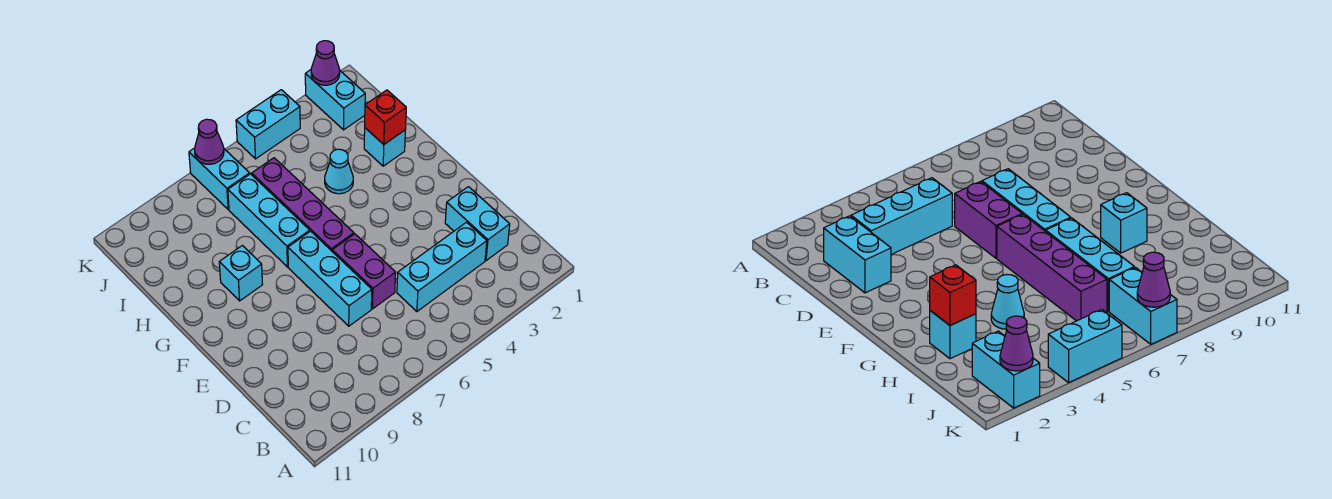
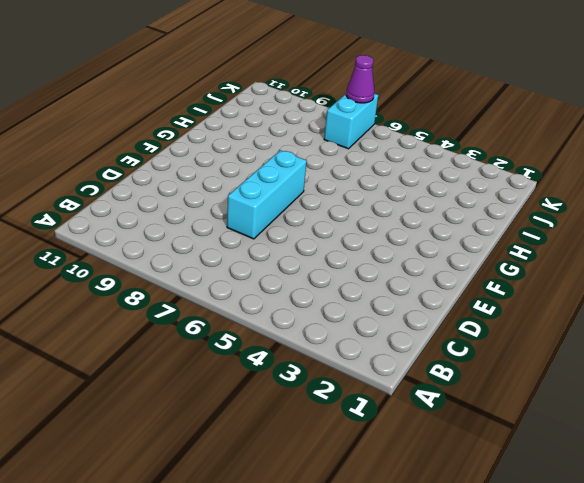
none -> cyan 1x2 brick [445,187,510,261]
none -> cyan 1x3 brick [397,222,487,312]
none -> purple 1x2 brick [332,234,396,309]

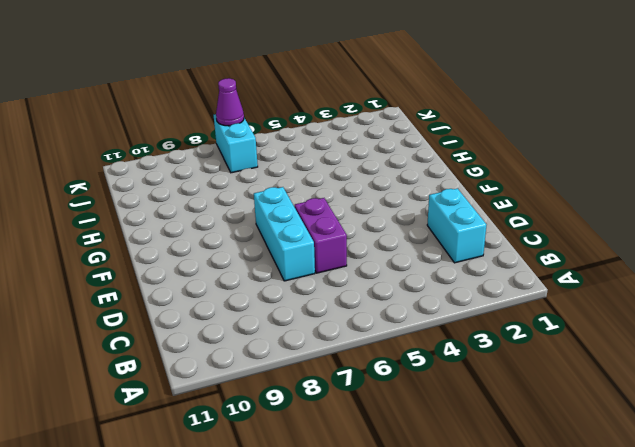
none -> cyan 1x3 brick [397,222,487,312]
none -> purple 1x4 brick [252,158,354,251]
none -> cyan 1x3 brick [228,174,310,267]

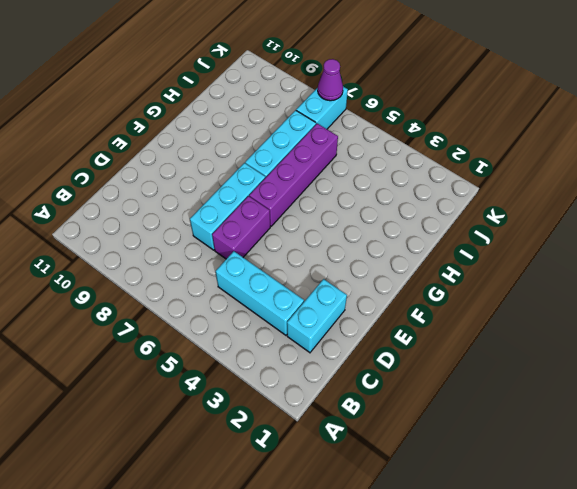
none -> cyan 1x1 brick [219,245,263,301]
none -> cyan 1x1 brick [364,128,405,166]
none -> cyan 1x1 cone [325,149,353,194]

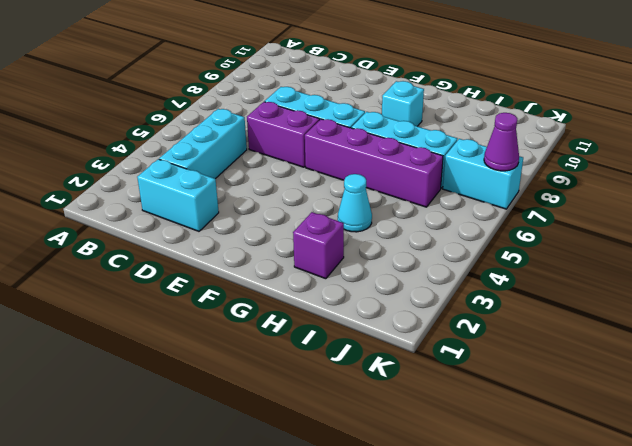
purple 1x1 brick [293,212,344,279] -> cyan 1x1 brick [364,128,405,166]
none -> cyan 1x2 brick [305,70,365,130]
none -> cyan 1x2 brick [236,90,300,159]
none -> red 1x1 brick [365,90,406,144]

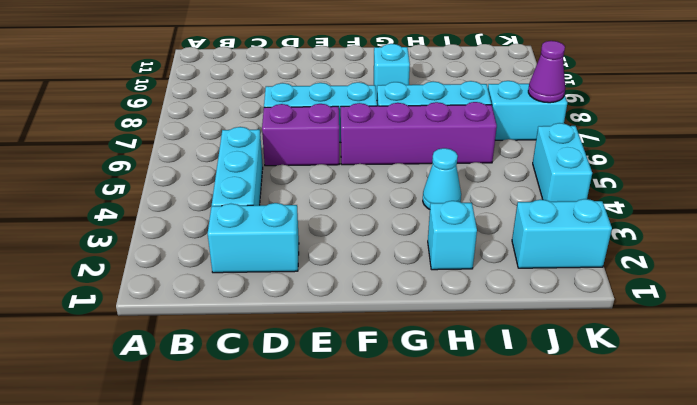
none -> red 1x1 brick [365,90,406,144]
none -> purple 1x1 cone [311,41,340,85]

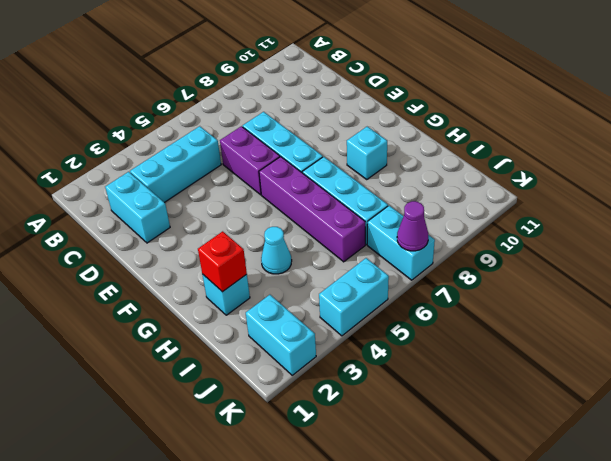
none -> purple 1x1 cone [311,41,340,85]

